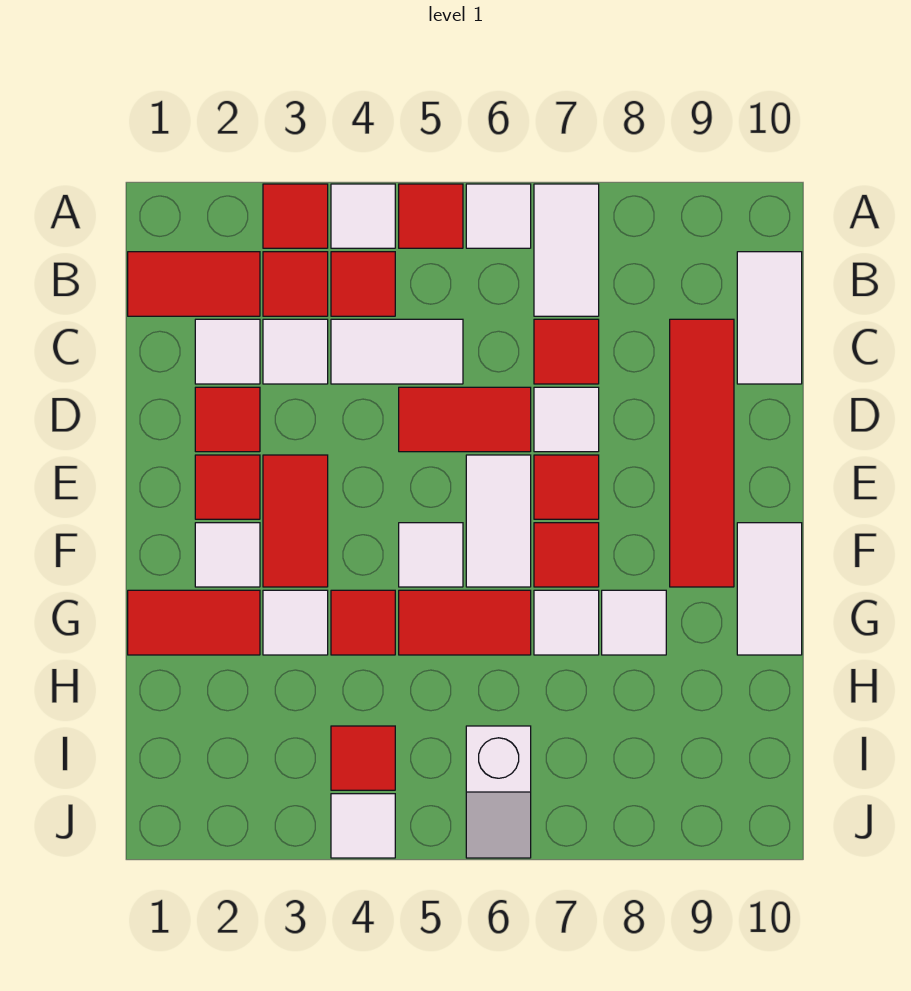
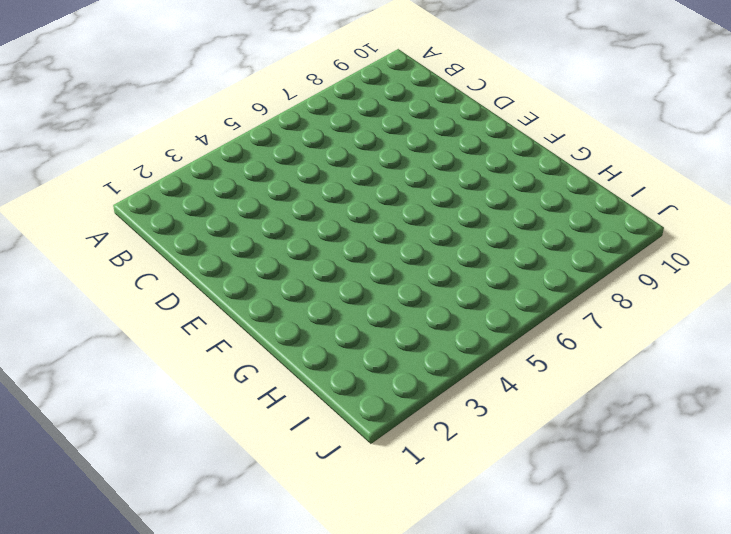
none -> red 1x1 tile [263,184,328,248]
none -> white 1x1 tile [331,184,395,248]
none -> red 1x1 tile [399,184,463,248]
none -> white 1x1 tile [466,184,531,248]

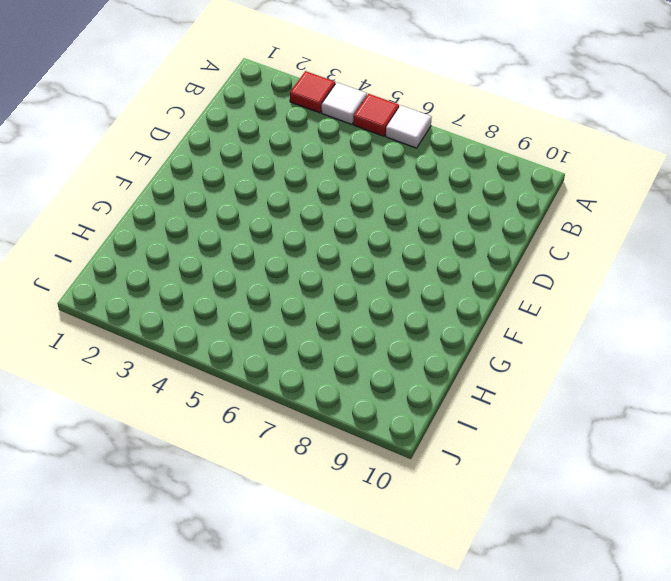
none -> white 1x2 tile [534,184,599,316]
none -> red 1x2 tile [128,252,260,316]
none -> red 1x1 tile [263,252,328,316]
none -> red 1x1 tile [331,252,395,316]

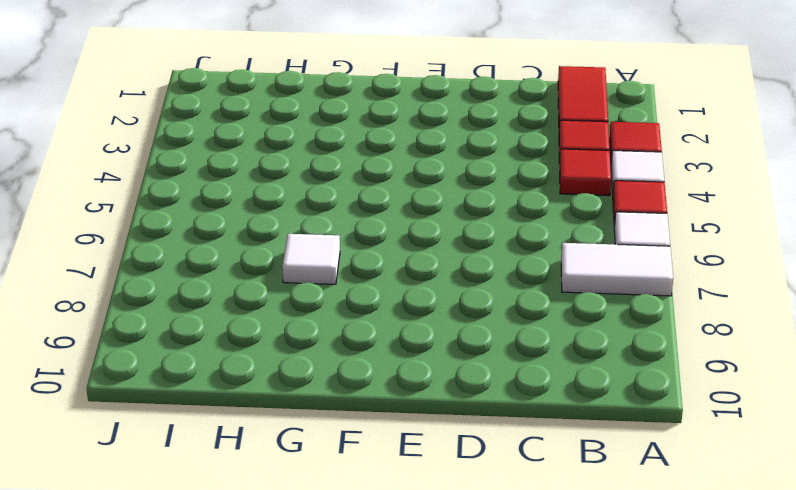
none -> white 1x2 tile [737,252,802,384]
none -> white 1x1 tile [195,319,260,384]
none -> white 1x1 tile [263,319,328,384]
none -> white 1x2 tile [331,319,463,384]

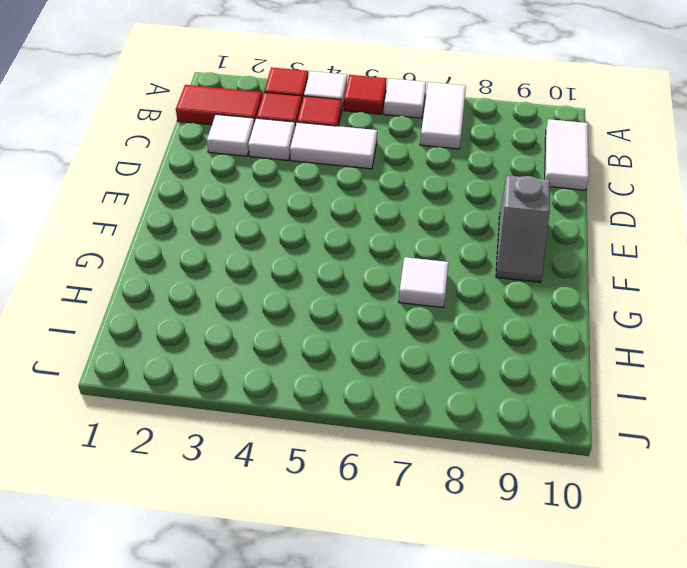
grey 1x2 slope [496,175,550,282] -> red 1x4 tile [670,319,734,587]
none -> red 1x1 tile [534,319,599,384]
none -> red 1x1 tile [195,387,260,452]
none -> red 1x2 tile [399,387,531,452]
none -> white 1x1 tile [534,387,599,452]

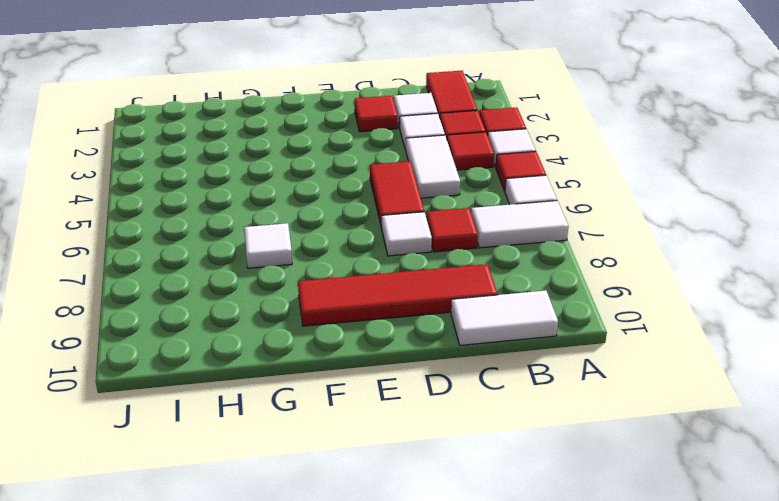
none -> red 1x1 tile [195,455,260,519]
none -> red 1x2 tile [263,455,328,587]
none -> white 1x2 tile [466,455,531,587]
none -> red 1x1 tile [534,455,599,519]

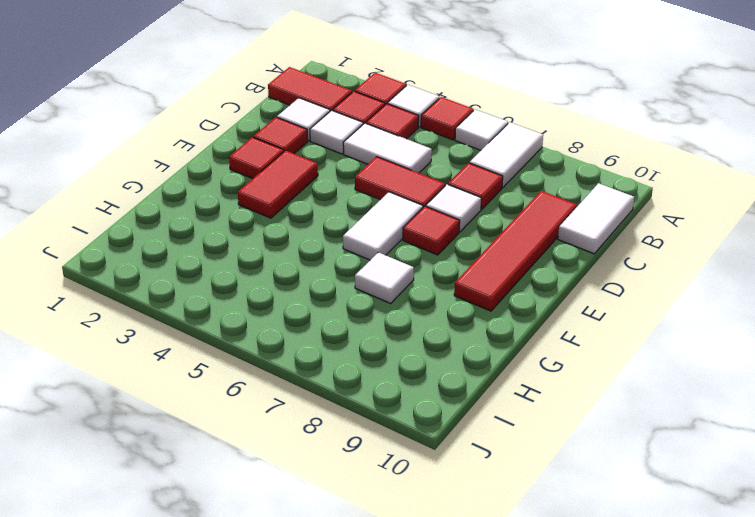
none -> white 1x1 tile [195,523,260,587]
none -> white 1x1 tile [399,523,463,587]
none -> red 1x1 tile [534,523,599,587]
none -> white 1x2 tile [737,523,802,655]

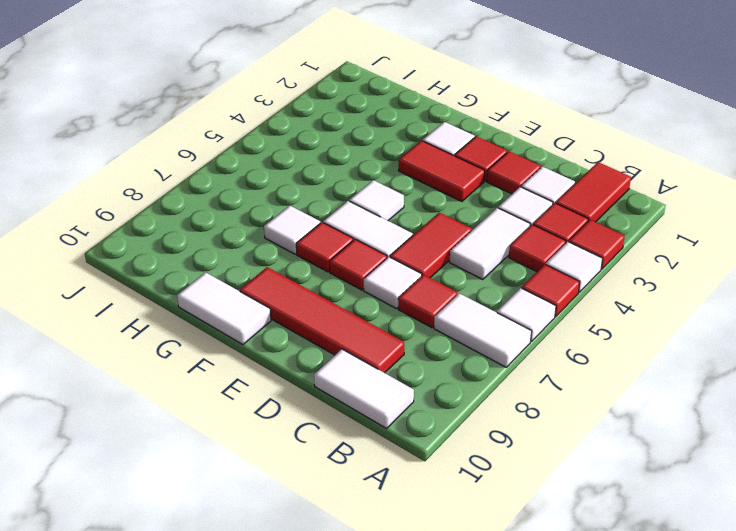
none -> red 1x2 tile [128,590,260,655]
none -> white 1x1 tile [263,590,328,655]
none -> red 1x1 tile [331,590,395,655]
none -> red 1x2 tile [399,590,531,655]

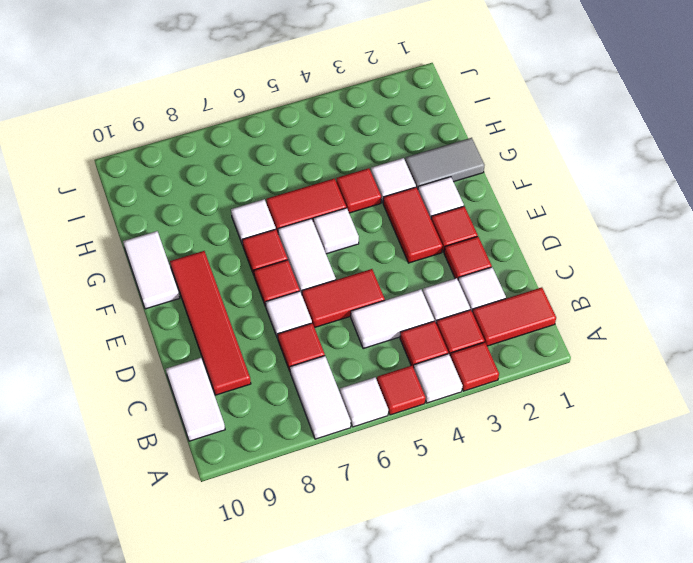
grey 1x2 tile [405,138,485,189] -> red 1x2 tile [128,590,260,655]
none -> white 1x1 tile [602,590,666,655]
none -> red 1x1 tile [331,726,395,790]
none -> white 1x2 slope [466,726,531,858]
none -> white 1x1 tile [331,794,395,858]

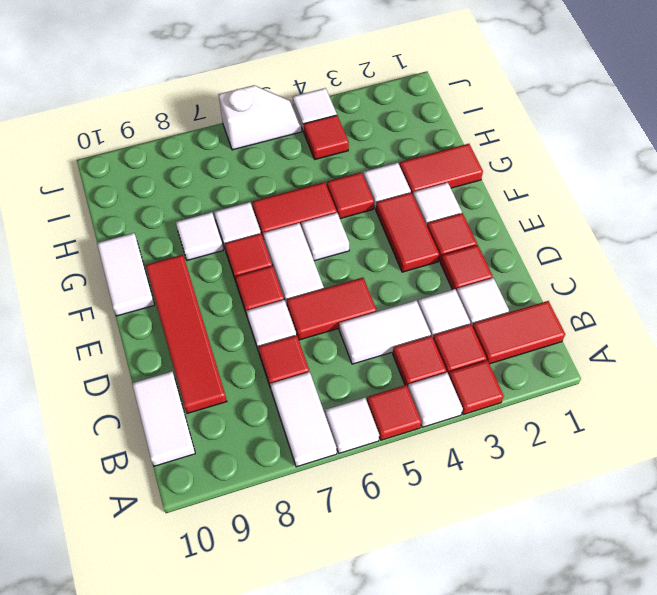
white 1x2 slope [218,85,302,150] -> white 1x2 slope turned to [466,726,531,858]

